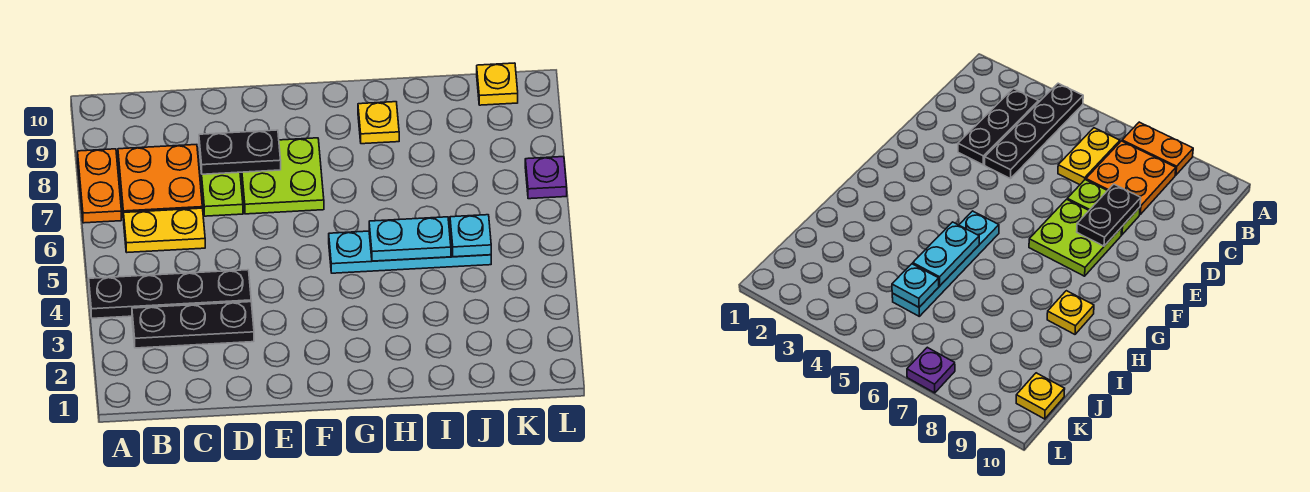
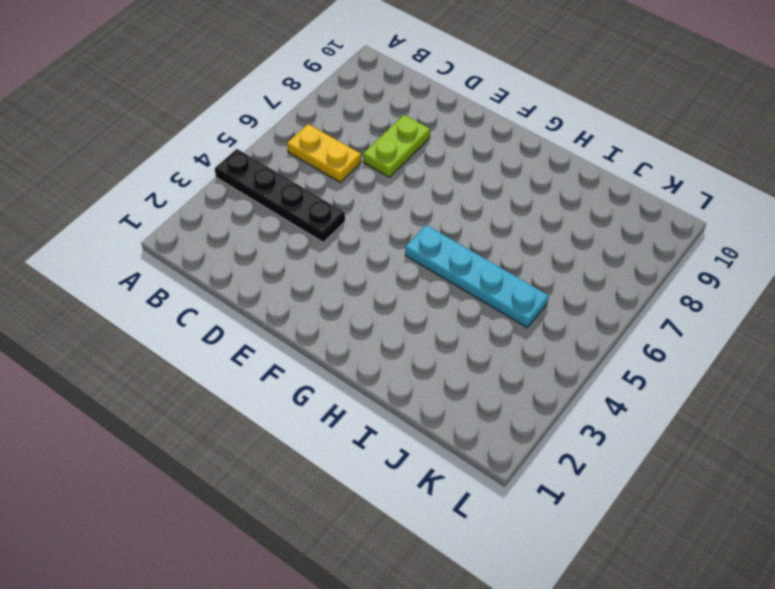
none -> orange 1x2 plate [78,149,121,223]
none -> black 1x3 plate [132,302,254,348]
none -> orange 2x2 plate [118,145,202,220]

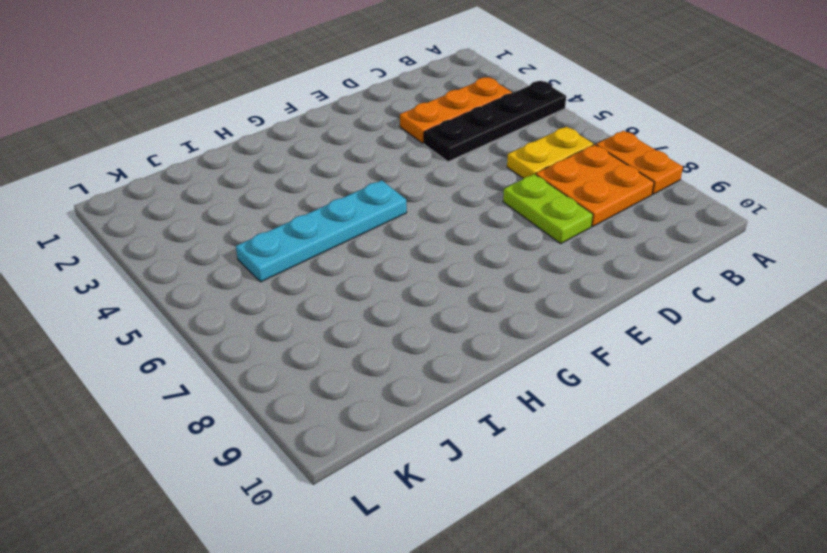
orange 1x3 plate [400,77,512,143] -> black 1x3 plate [132,302,254,348]
none -> lime 2x2 plate [241,138,324,214]
none -> yellow 1x1 plate [358,102,399,144]
none -> yellow 1x1 plate [477,63,518,105]

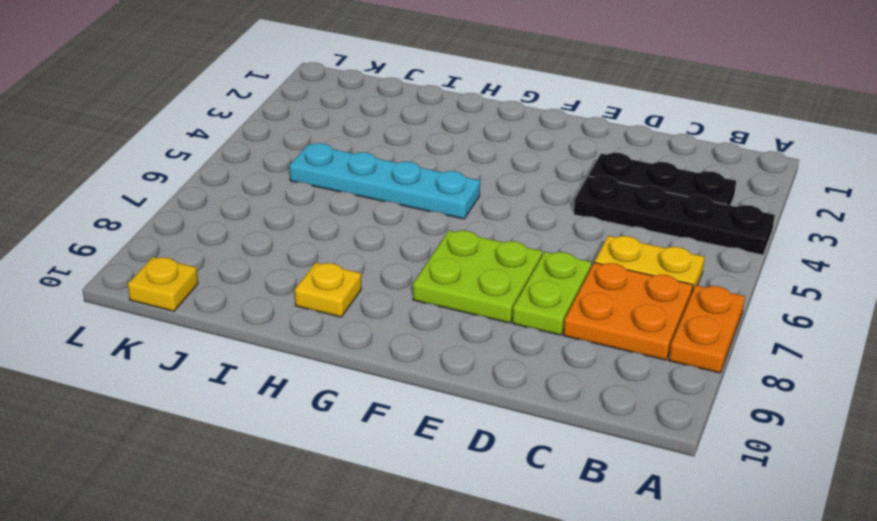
none -> purple 1x1 plate [525,157,567,199]
none -> black 1x2 plate [199,130,281,174]
none -> cyan 1x2 plate [369,217,451,261]

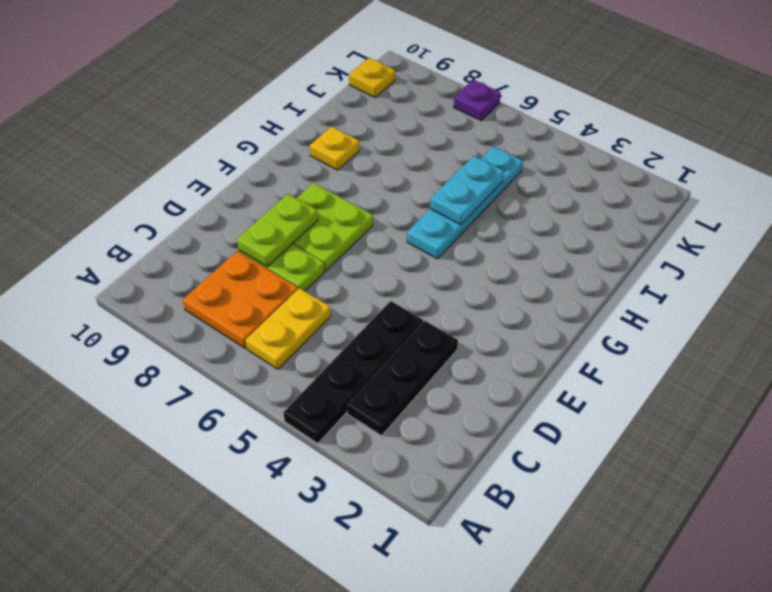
lime 1x2 plate [237,194,318,267] -> black 1x2 plate [199,130,281,174]
none -> orange 1x2 plate [78,149,121,223]
none -> cyan 1x1 plate [450,215,491,257]

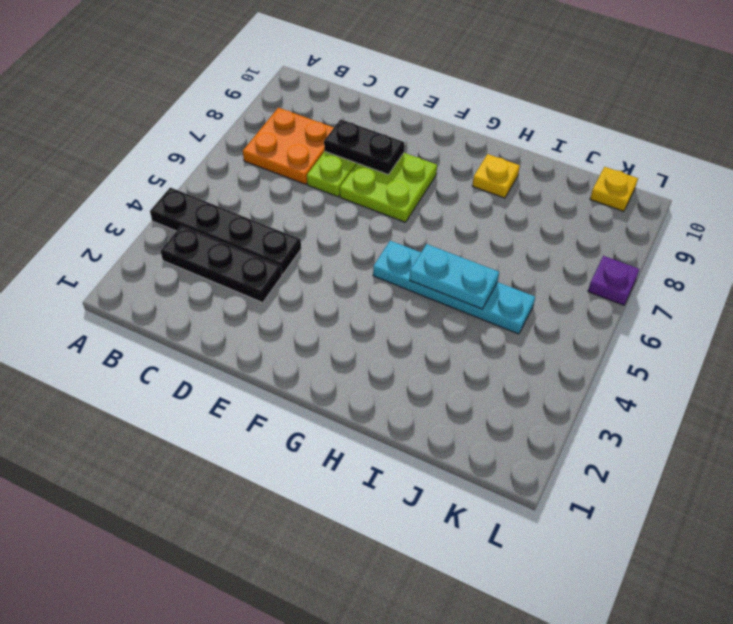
none -> orange 1x2 plate [78,149,121,223]
none -> yellow 1x2 plate [124,208,205,252]
none -> cyan 1x1 plate [450,215,491,257]

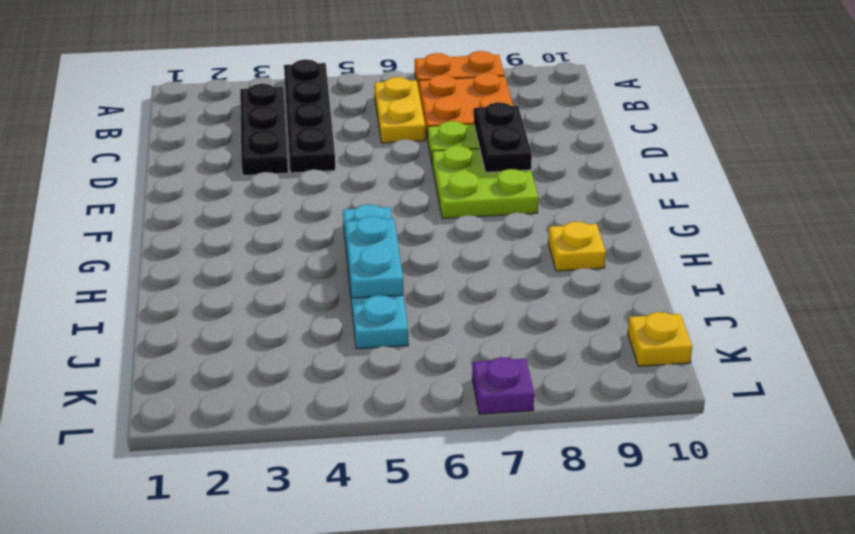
none -> cyan 1x1 plate [450,215,491,257]

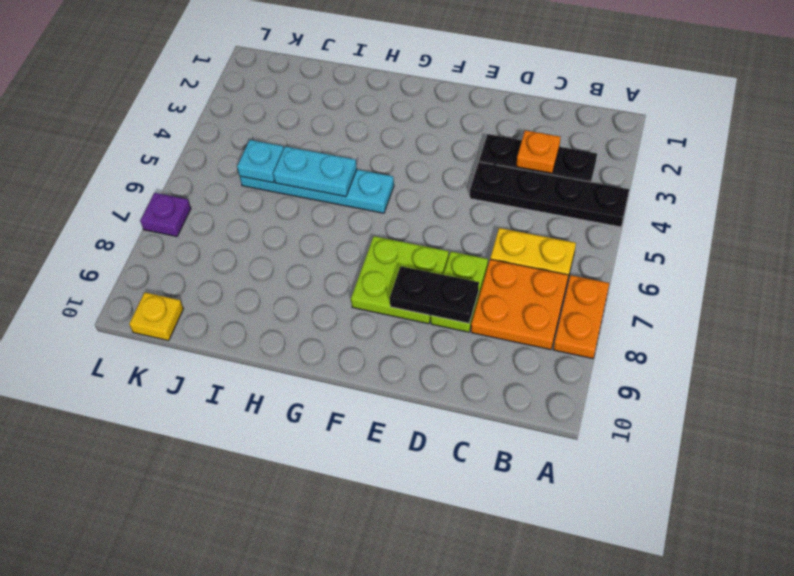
orange 1x1 plate [517,130,561,173] -> none
none -> yellow 1x1 plate [358,102,399,144]

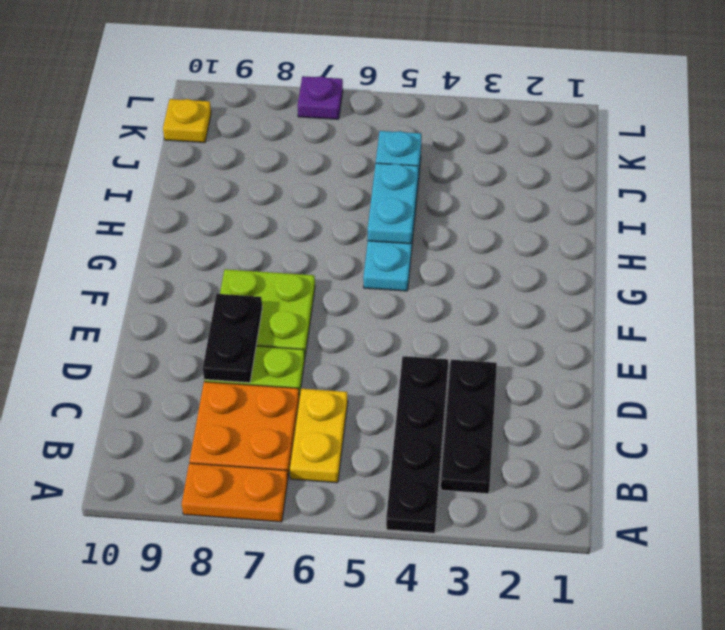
none -> yellow 1x1 plate [358,102,399,144]

